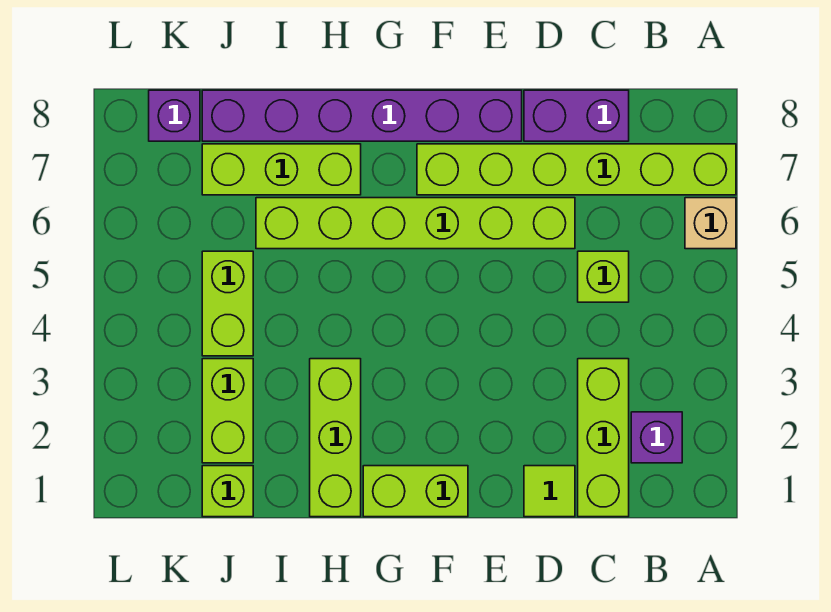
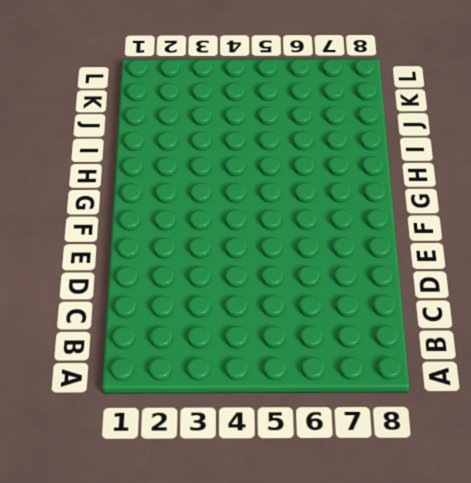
none -> tan 1x1 brick [685,198,736,249]
none -> lime 1x6 brick [417,144,736,195]
none -> purple 1x1 brick [631,412,682,463]

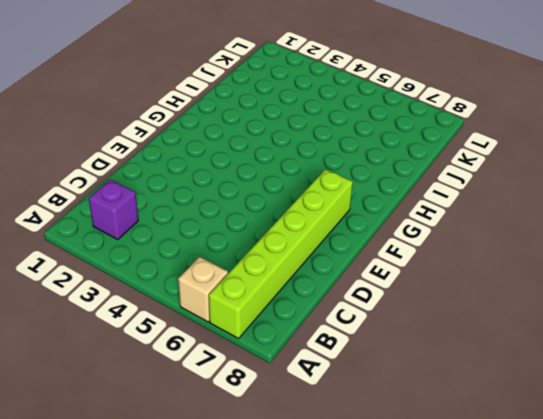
none -> lime 1x3 brick [578,359,629,517]
none -> lime 1x1 brick [578,251,629,302]
none -> purple 1x2 brick [524,90,629,141]

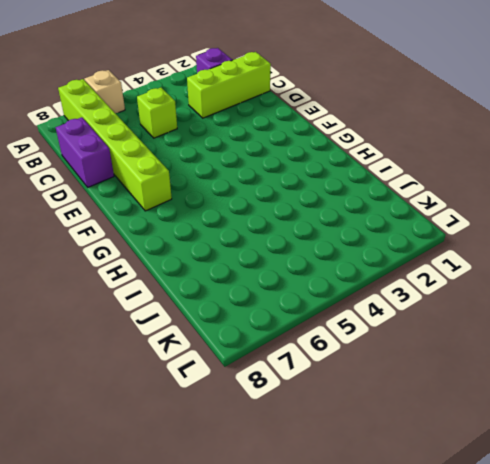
none -> lime 1x1 tile [524,466,575,517]
none -> lime 1x6 brick [256,198,575,249]
none -> purple 1x6 brick [202,90,522,141]

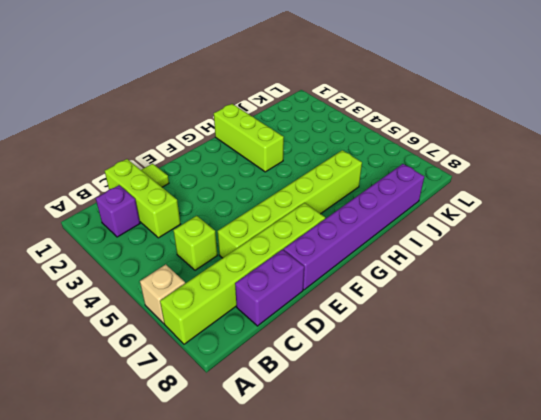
none -> lime 1x2 brick [363,466,468,517]
none -> lime 1x3 brick [202,144,361,195]
none -> lime 1x1 brick [202,466,253,517]

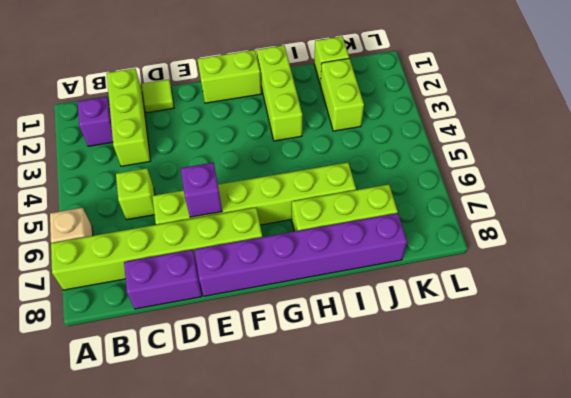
purple 1x1 brick [181,162,222,217] -> purple 1x1 brick moved to [149,90,200,141]
none -> lime 1x2 brick [202,251,253,356]

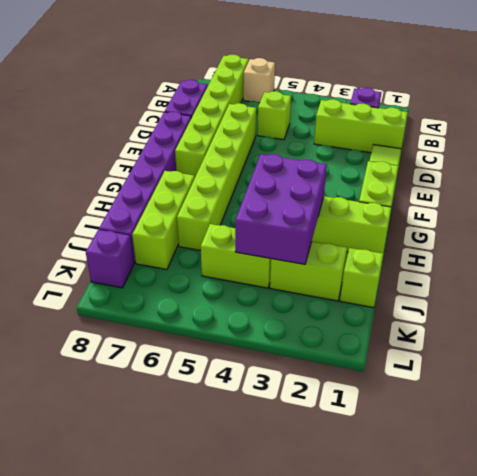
purple 2x3 brick [235,154,327,264] -> none

